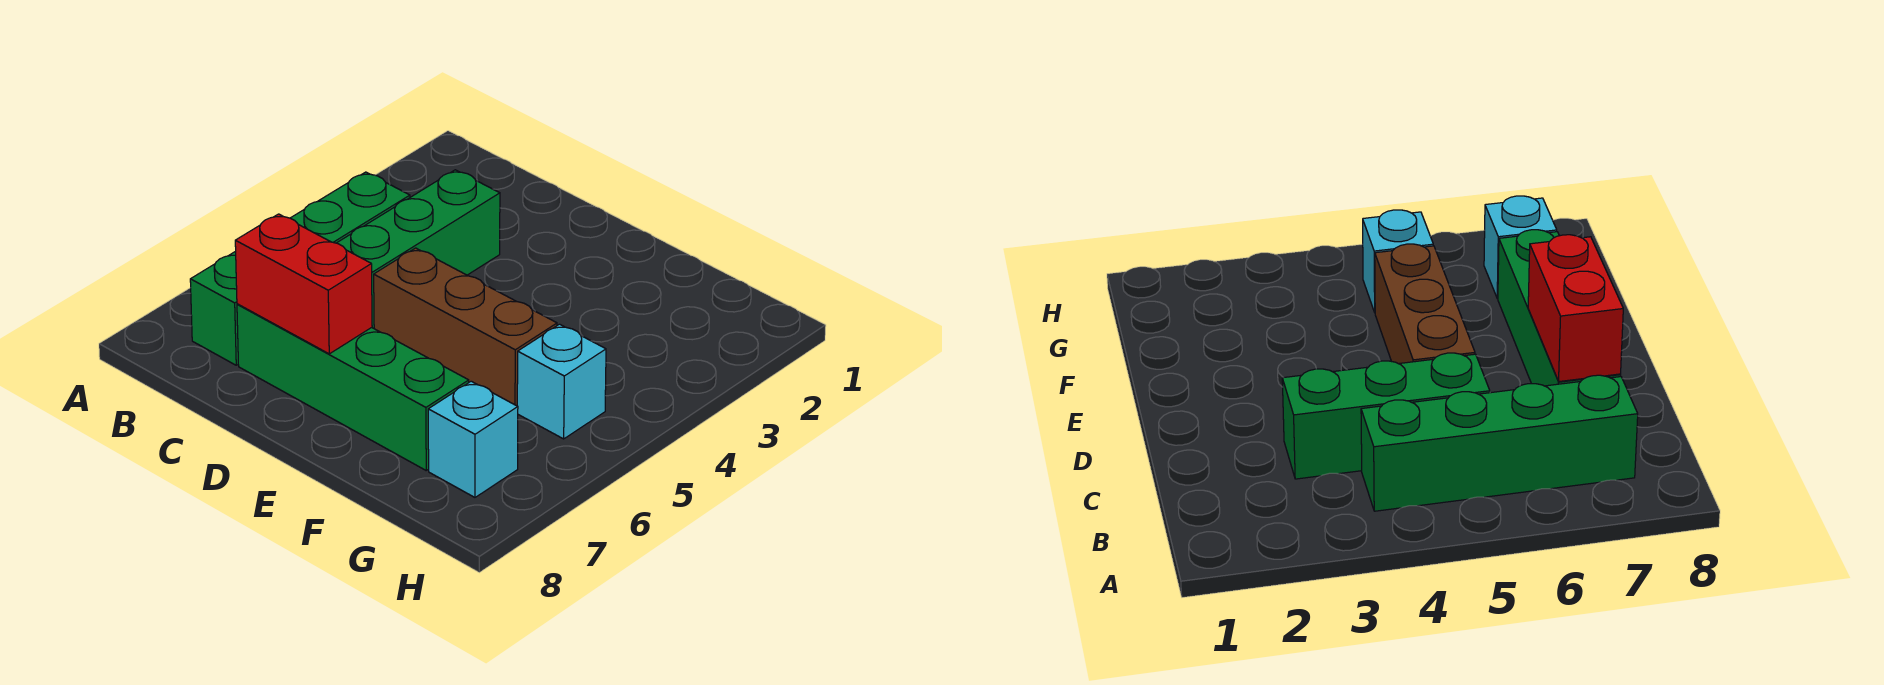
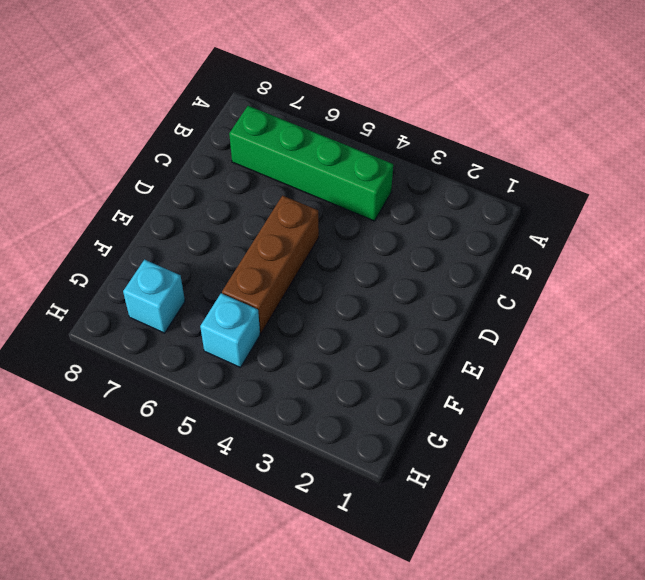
none -> green 1x3 brick [337,170,500,328]
none -> green 1x4 brick [237,304,469,470]

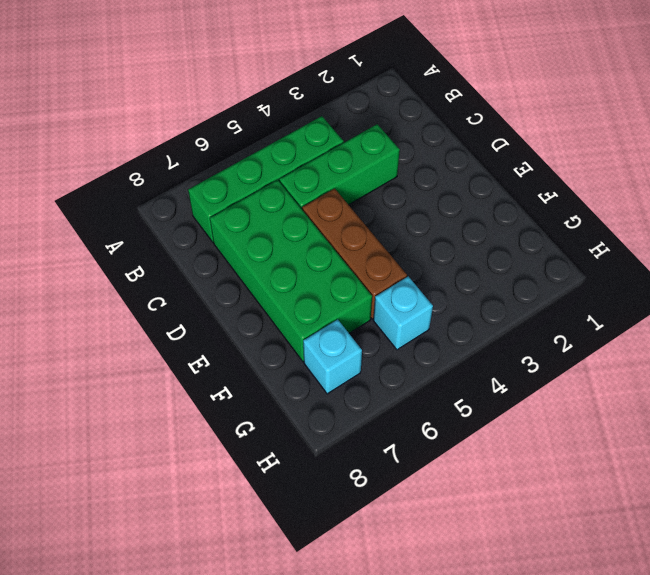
green 2x4 brick [210,180,372,362] -> green 1x4 brick [237,304,469,470]
none -> red 1x2 brick [235,214,372,354]

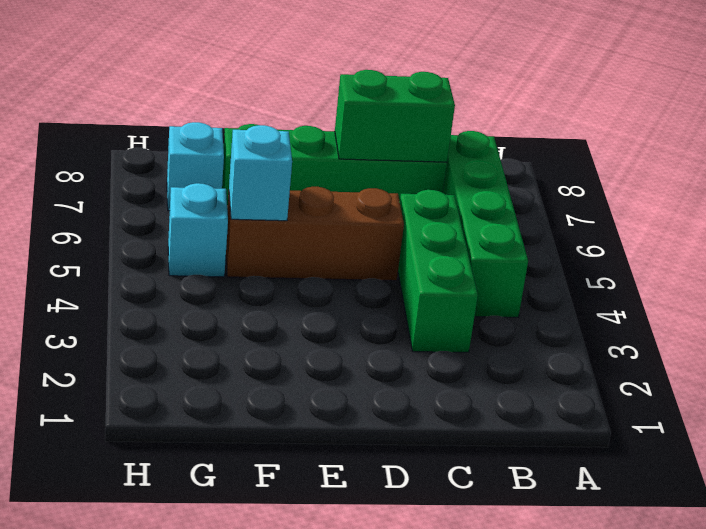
green 1x2 brick [335,70,455,162] -> red 1x2 brick [235,214,372,354]
cyan 1x1 brick [229,125,292,221] -> none

